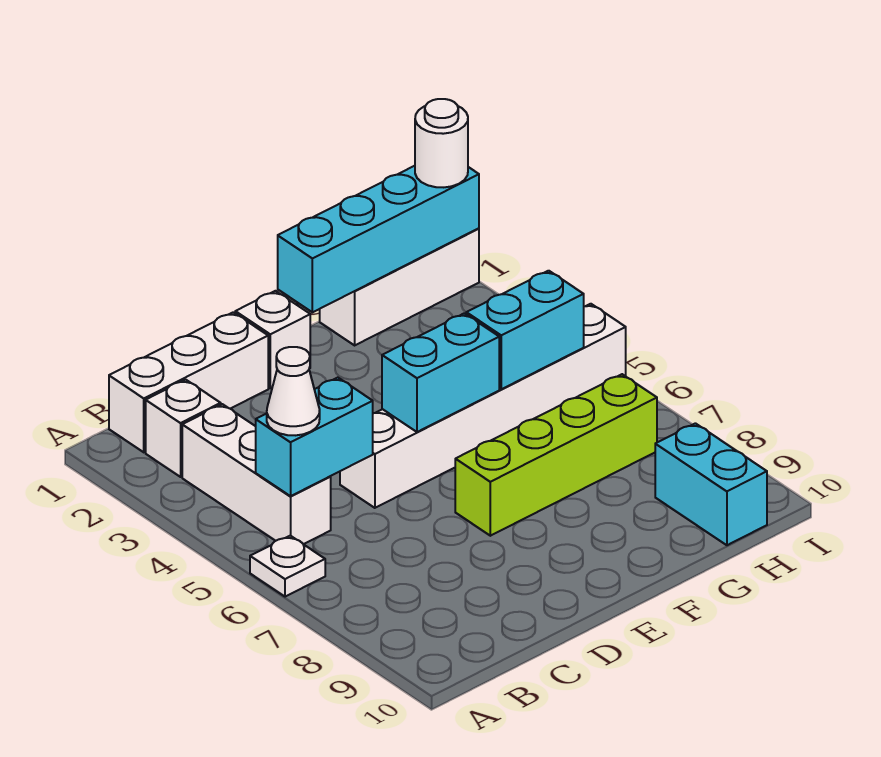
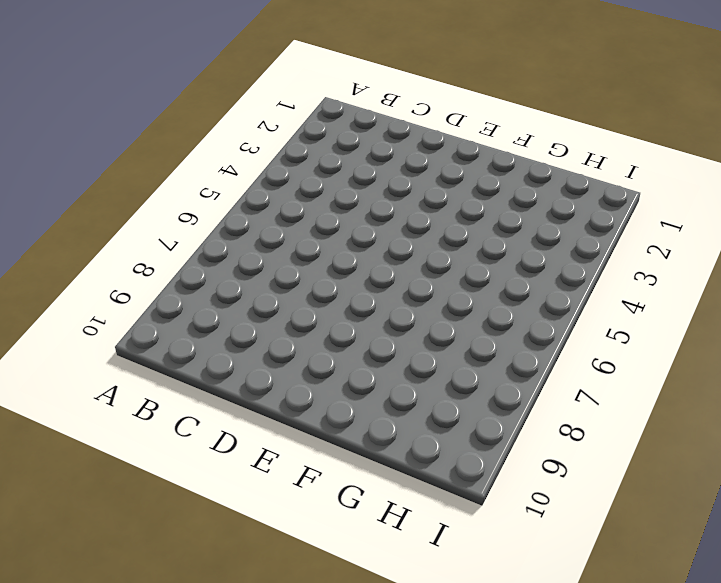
none -> white 1x1 plate [250,536,325,597]
none -> white 1x3 brick [109,312,268,452]
none -> white 1x1 brick [146,380,221,477]

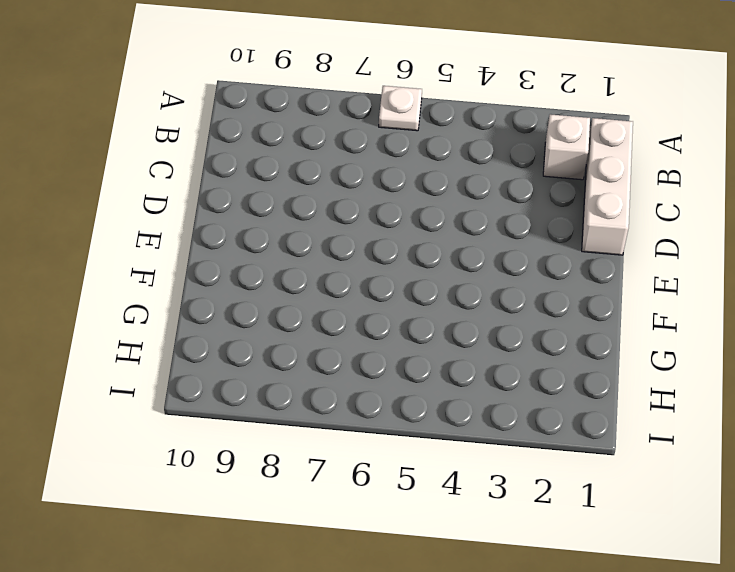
none -> white 1x3 brick [182,404,331,544]
none -> white 1x6 brick [340,304,626,508]
none -> white 1x1 brick [235,291,310,388]

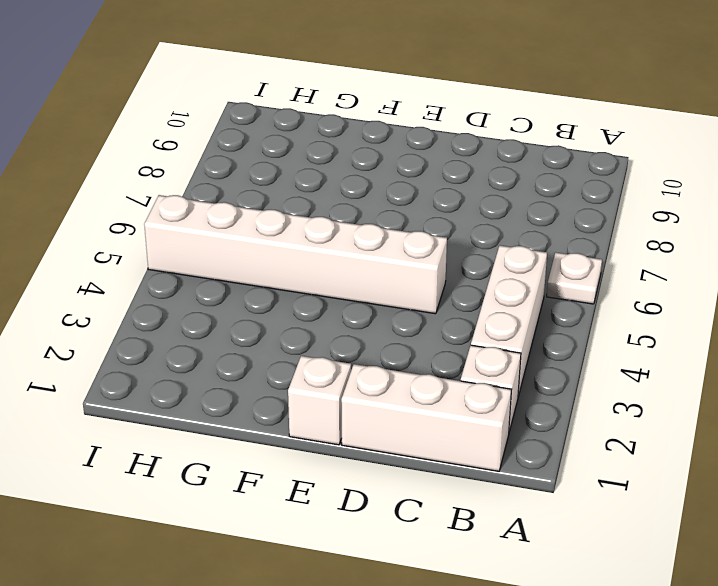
none -> lime 1x4 brick [455,374,657,536]
none -> white 1x3 brick [320,228,479,345]
none -> cyan 1x2 brick [655,423,767,545]

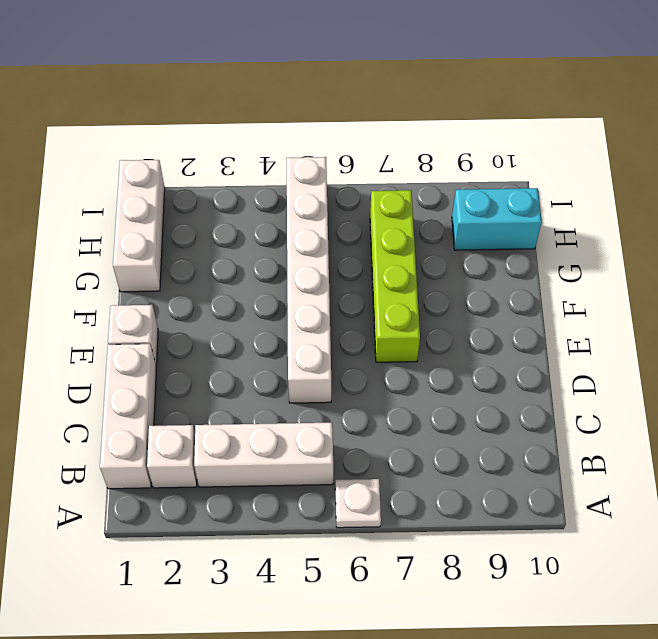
none -> cyan 1x2 brick [256,378,373,496]
none -> cyan 1x2 brick [382,313,499,432]
none -> cyan 1x4 brick [278,166,479,312]

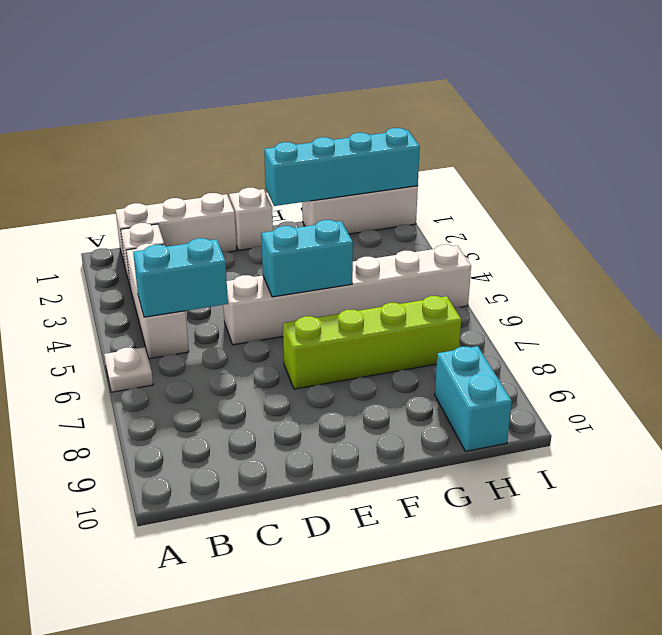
none -> cyan 1x2 brick [466,271,584,389]
none -> white 1x1 cone [267,347,320,435]
none -> white 1x1 round brick [415,99,468,187]

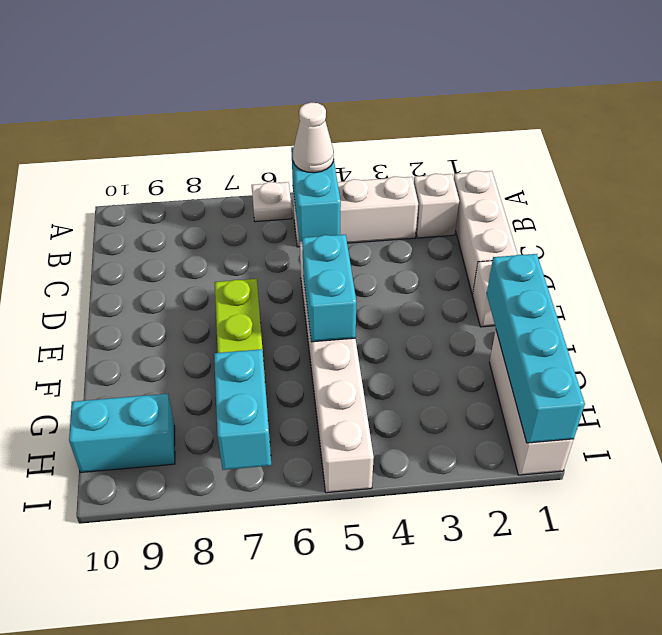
cyan 1x2 brick [214,349,271,470] -> cyan 1x2 brick moved to [466,271,584,389]
none -> white 1x1 round brick [415,99,468,187]

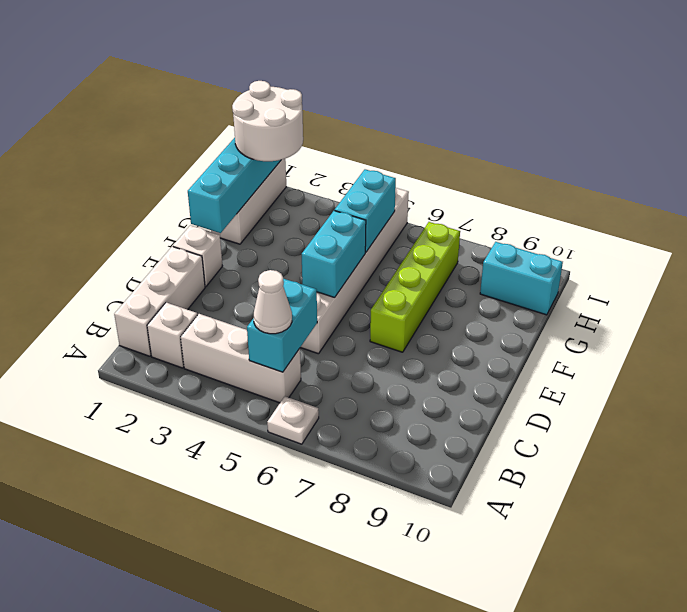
white 2x2 round brick [232,81,303,161] -> white 1x1 round brick [415,99,468,187]

